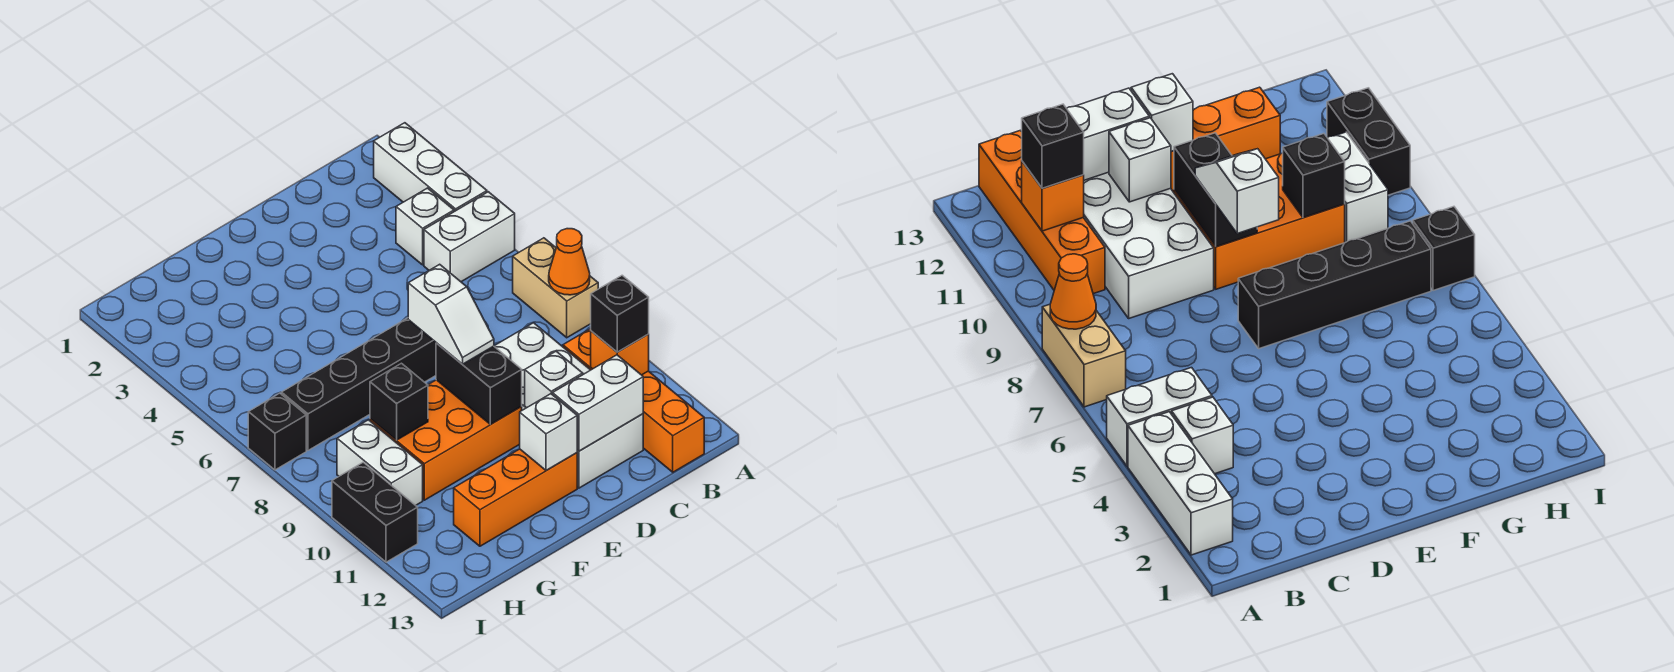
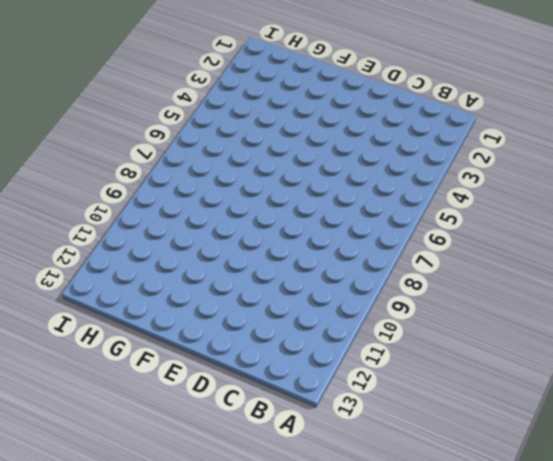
none -> white 1x3 brick [374,123,487,212]
none -> white 1x2 brick [424,192,515,282]
none -> tan 1x2 brick [513,238,598,338]

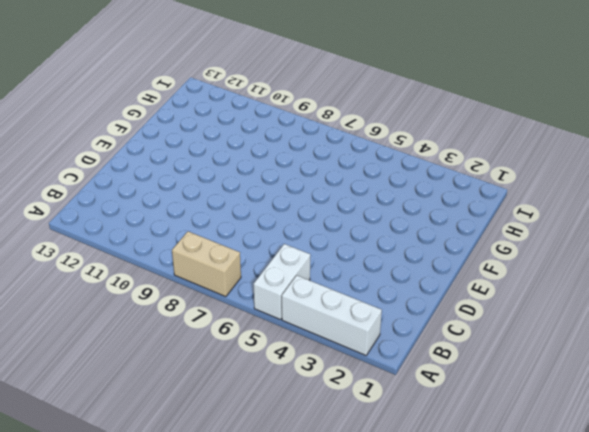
none -> white 1x1 brick [396,188,454,265]
none -> orange 1x4 brick [563,329,704,472]
none -> white 2x4 brick [494,323,643,488]

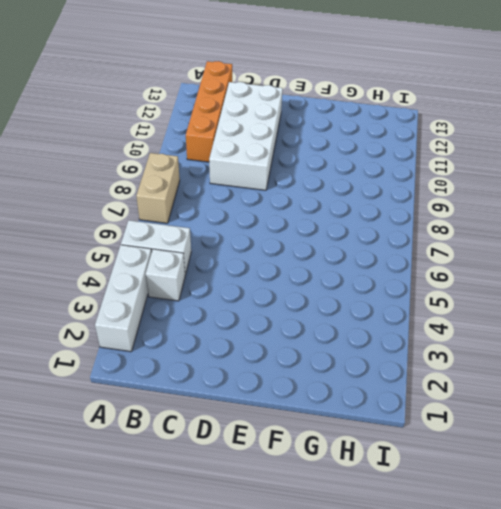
none -> black 1x4 brick [281,318,436,450]
none -> orange 2x3 brick [370,380,522,500]
none -> orange 1x3 brick [454,449,577,546]

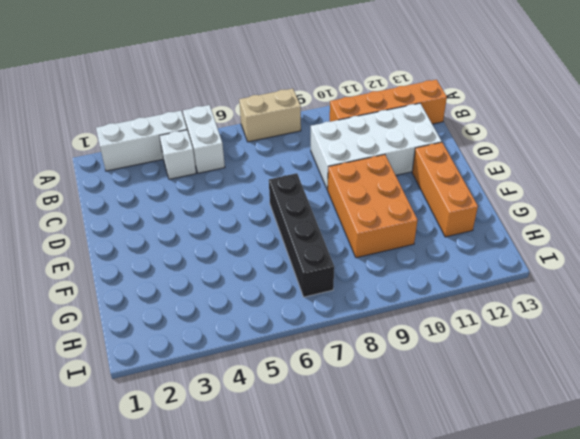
none -> white 1x2 brick [337,420,423,505]
none -> black 1x1 brick [248,393,306,470]
none -> black 1x2 brick [332,462,418,562]

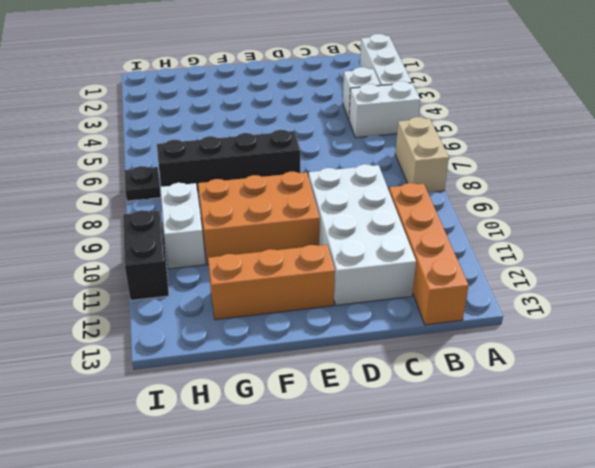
black 1x1 plate [124,166,161,201] -> black 1x1 brick [248,393,306,470]
none -> orange 1x1 cone [549,229,590,295]
none -> orange 1x1 brick [591,331,649,375]
none -> white 1x2 brick [553,355,643,451]

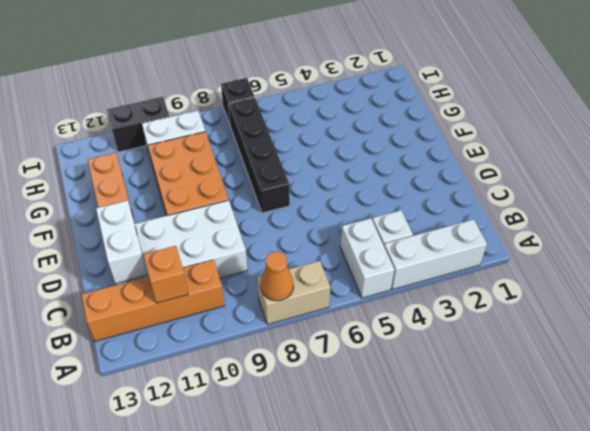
none -> white 1x1 brick [525,351,583,408]
none -> black 1x2 brick [436,343,522,424]
none -> white 1x1 brick [520,394,577,471]

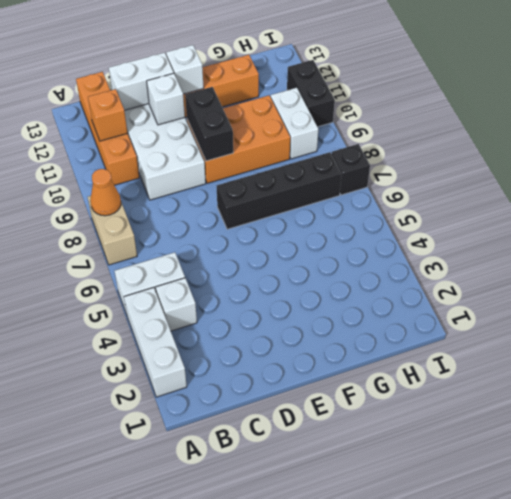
none -> black 1x1 brick [370,363,428,440]
none -> black 1x1 brick [591,275,649,352]
none -> white 1x2 slope [408,264,494,364]

